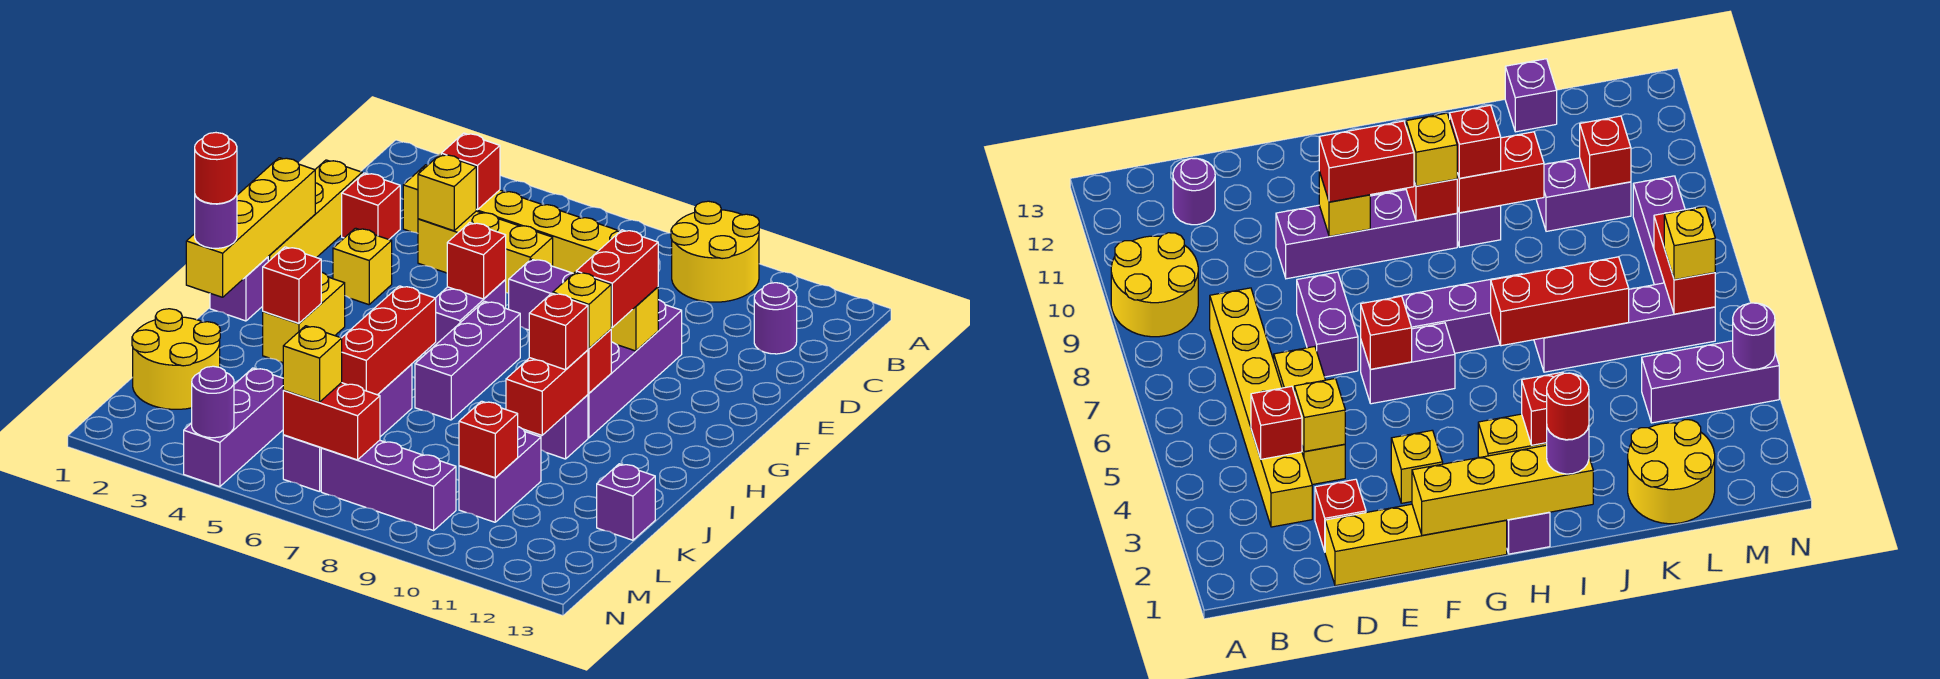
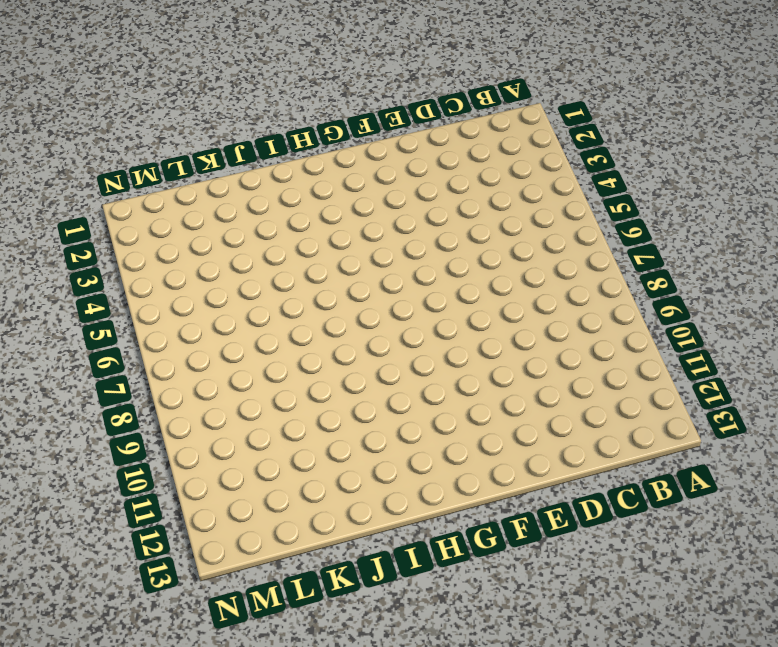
none -> yellow 2x2 round brick [671,201,759,302]
none -> yellow 1x6 brick [403,165,620,273]
none -> purple 1x1 round brick [754,283,797,354]
none -> yellow 1x4 brick [268,160,362,262]

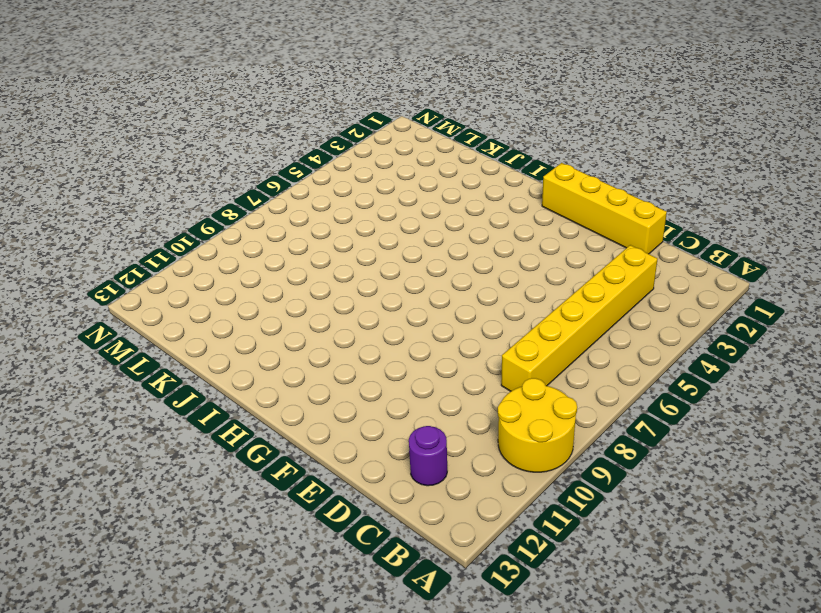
none -> red 1x1 brick [342,173,400,239]
none -> yellow 1x3 brick [418,211,553,294]
none -> purple 1x2 brick [509,259,573,330]
none -> purple 1x4 brick [588,300,682,438]

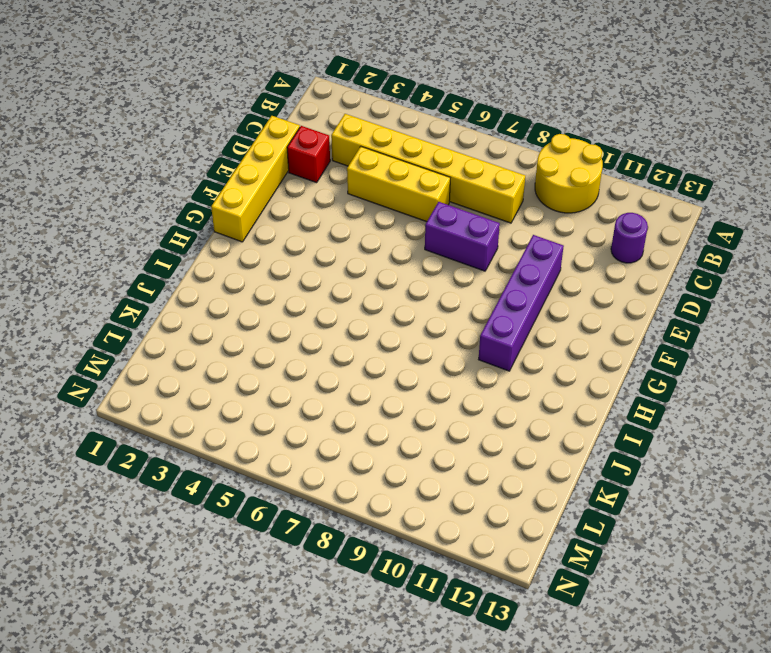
none -> yellow 1x1 brick [333,228,392,305]
none -> purple 1x2 brick [424,280,506,353]
none -> purple 1x3 brick [415,301,520,420]
none -> purple 1x1 brick [210,257,268,321]

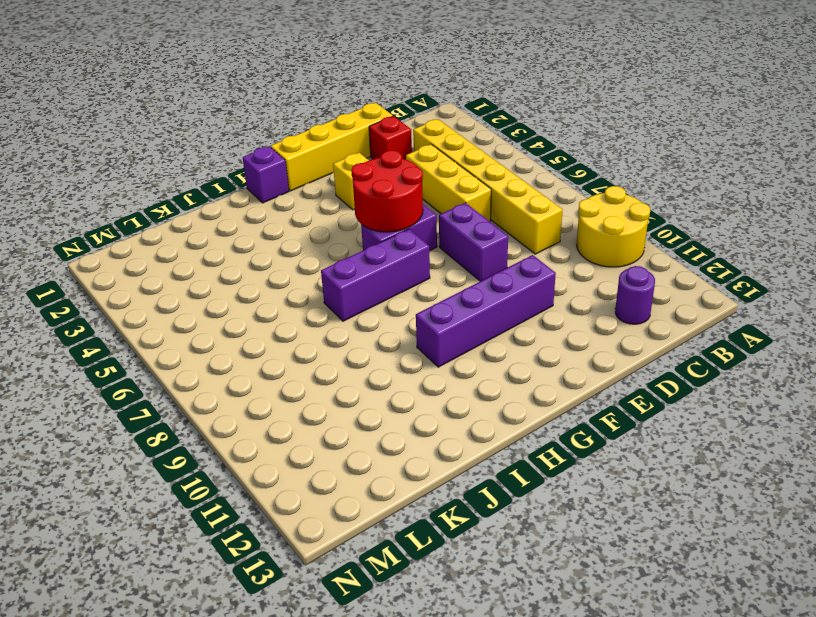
red 2x2 round brick [351,150,423,232] -> red 1x1 brick [447,223,506,299]
none -> yellow 1x2 brick [263,272,345,363]
none -> purple 1x1 brick [529,395,588,459]
none -> purple 1x4 brick [283,364,412,492]
none -> yellow 2x2 round brick [132,309,220,409]

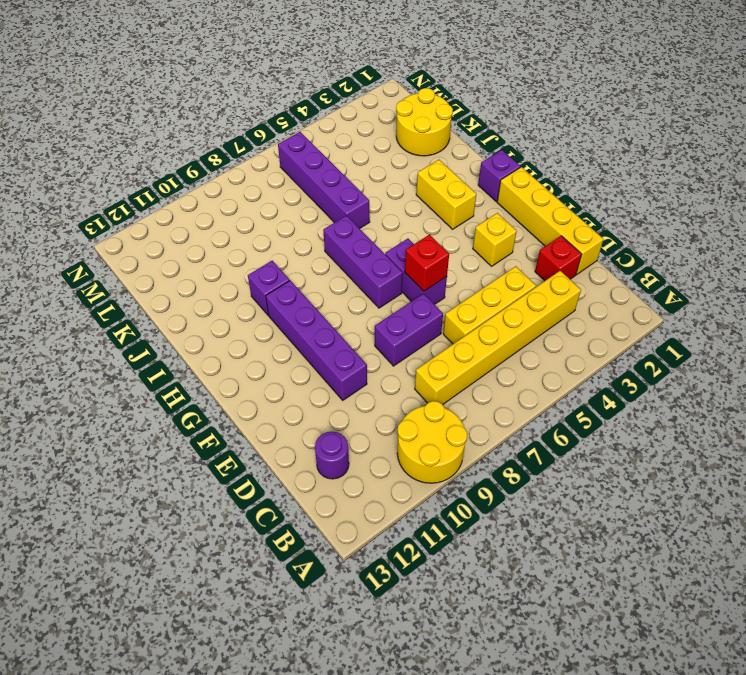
none -> purple 1x2 brick [459,427,541,522]
none -> purple 1x1 brick [597,464,655,540]
none -> purple 1x3 brick [184,368,284,487]
none -> purple 1x3 brick [321,440,456,530]

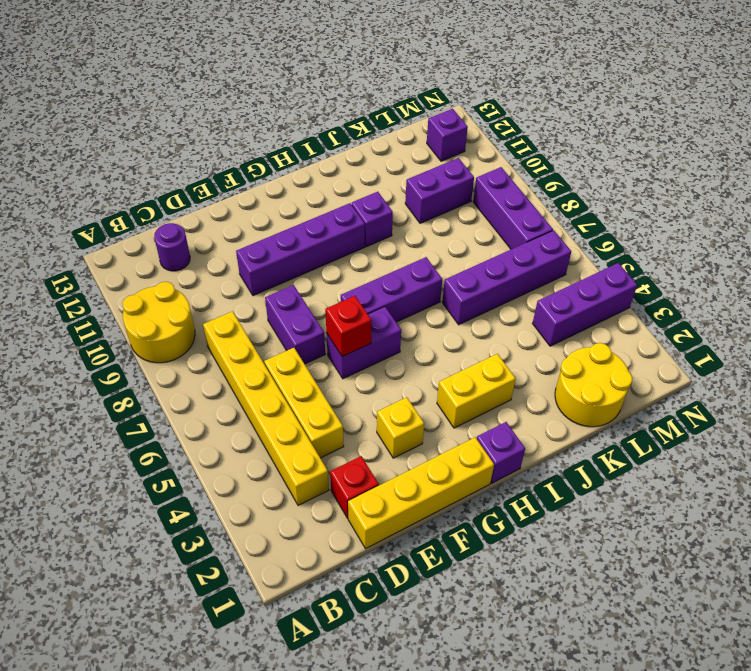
purple 1x1 brick [427,109,468,161] -> purple 1x1 brick moved to [597,464,655,540]
none -> red 1x1 brick [441,133,500,210]
none -> yellow 1x1 brick [418,154,476,231]
none -> yellow 1x4 brick [186,158,315,297]
none -> yellow 1x1 brick [611,287,658,351]

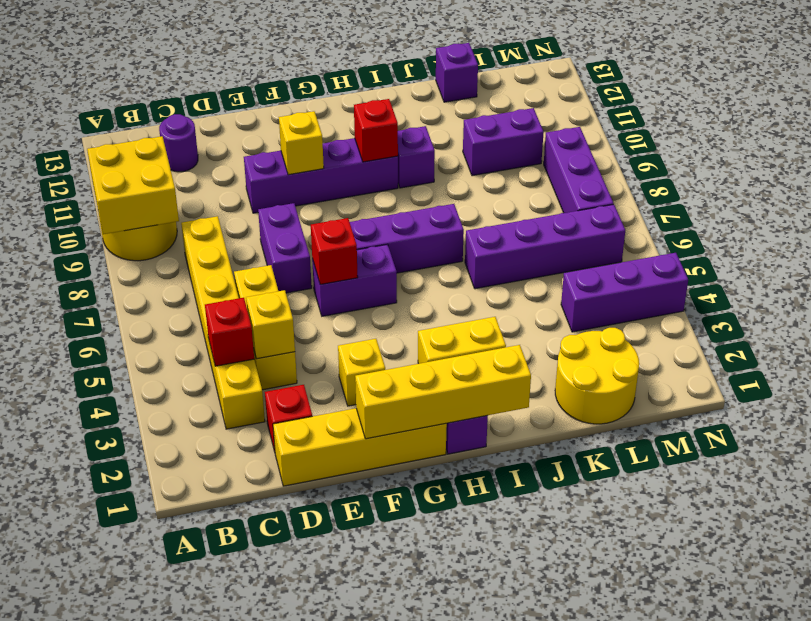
yellow 2x2 brick [87,136,179,234] -> none
none -> red 1x1 brick [263,247,321,323]
none -> red 1x3 brick [342,286,436,395]
none -> red 1x2 brick [506,350,588,435]
none -> red 1x1 brick [459,401,518,478]

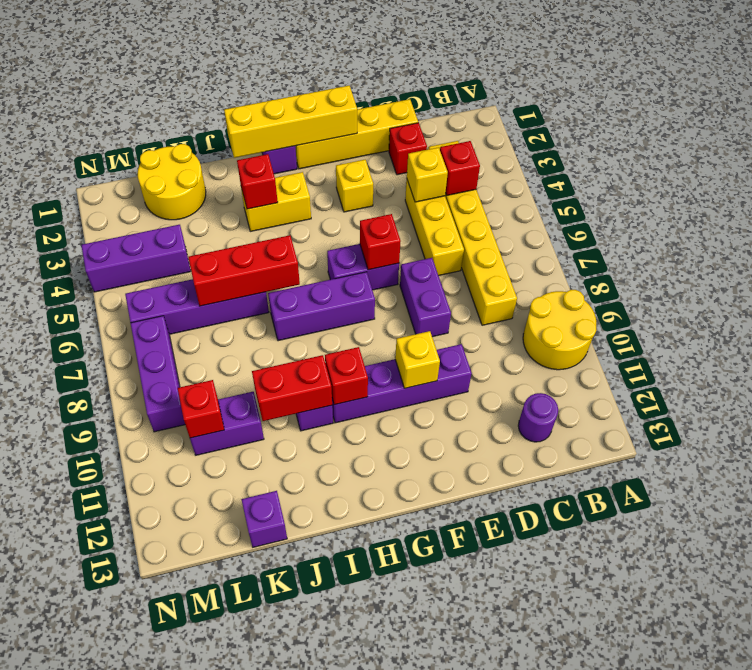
none -> red 1x2 brick [283,383,380,460]
none -> purple 1x1 round brick [192,366,234,438]
none -> red 1x2 brick [576,230,658,327]
none -> yellow 1x1 brick [553,272,611,349]

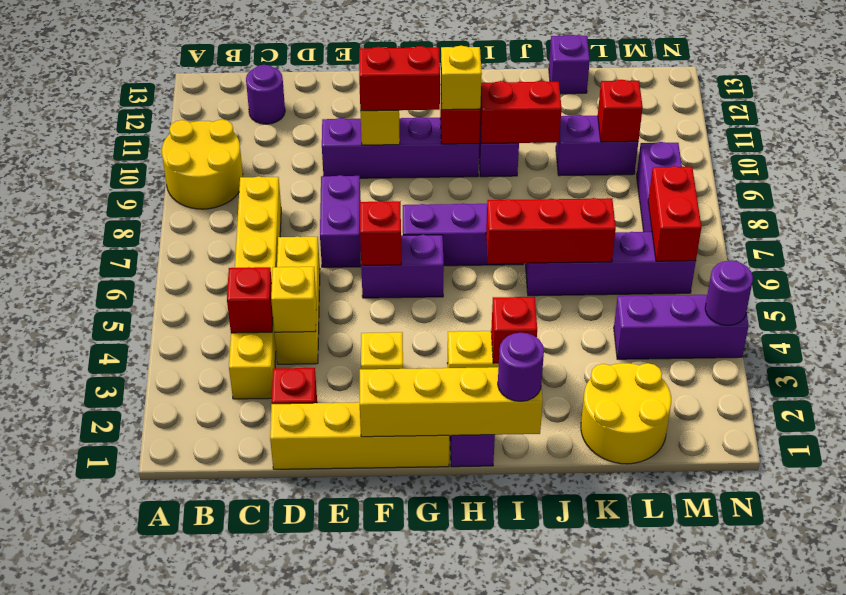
none -> red 1x1 brick [529,293,588,370]
none -> yellow 1x1 brick [283,326,342,402]
none -> red 1x1 round brick [195,133,237,204]

